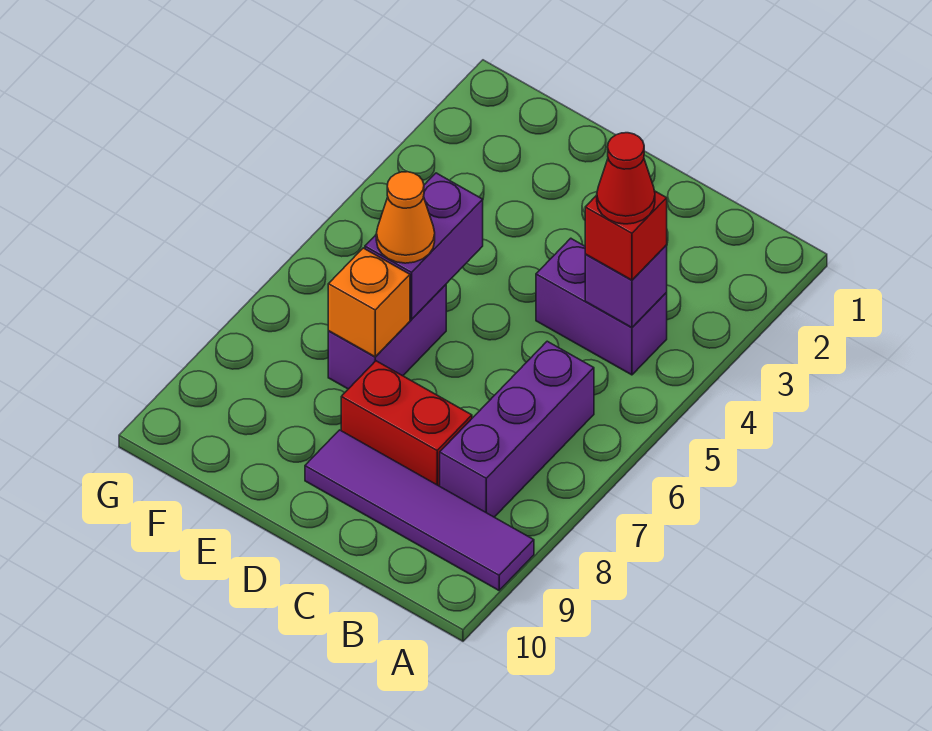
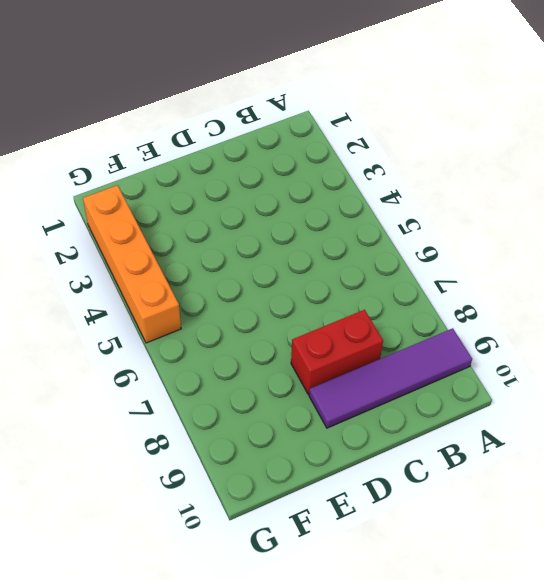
orange 1x4 brick [83,185,181,343] -> none
none -> purple 1x2 brick [536,238,667,375]
none -> purple 1x3 brick [440,341,594,517]

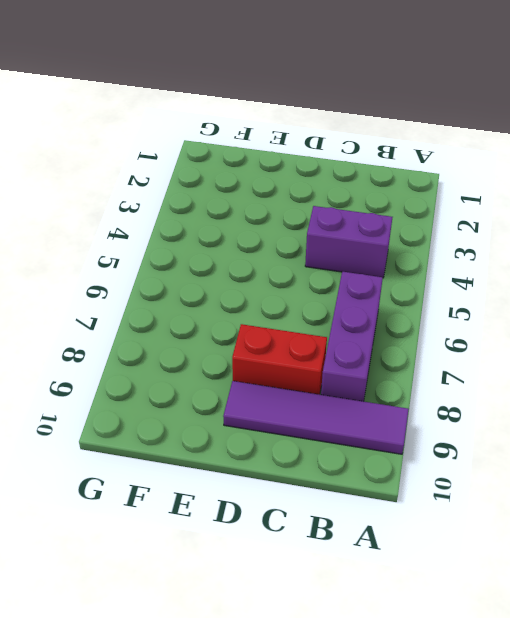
none -> purple 1x2 brick [328,285,446,389]
none -> purple 1x1 brick [585,245,667,327]

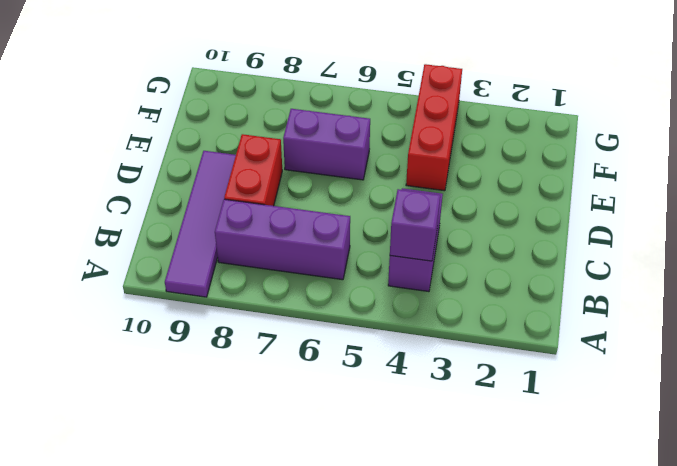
red 1x3 brick [406,64,462,191] -> none
none -> purple 1x2 brick [365,173,483,319]
none -> orange 1x1 brick [328,248,410,357]

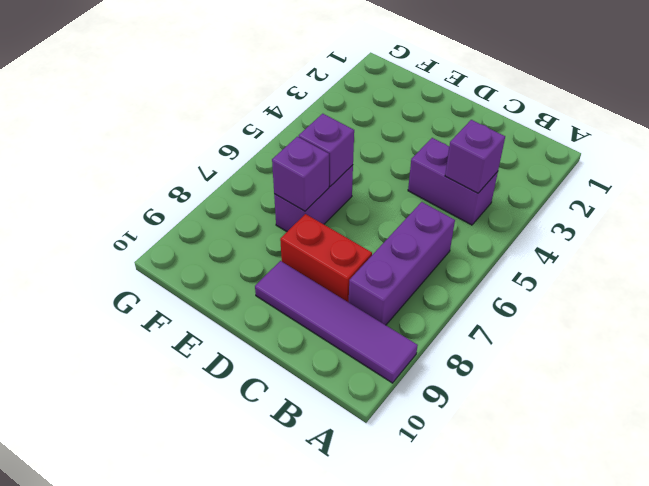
purple 1x1 brick [299,114,354,186] -> purple 1x2 brick [365,173,483,319]
purple 1x1 brick [272,136,329,211] -> orange 1x1 brick [328,248,410,357]
none -> red 1x1 brick [585,191,667,280]
none -> orange 1x1 cone [376,172,435,263]

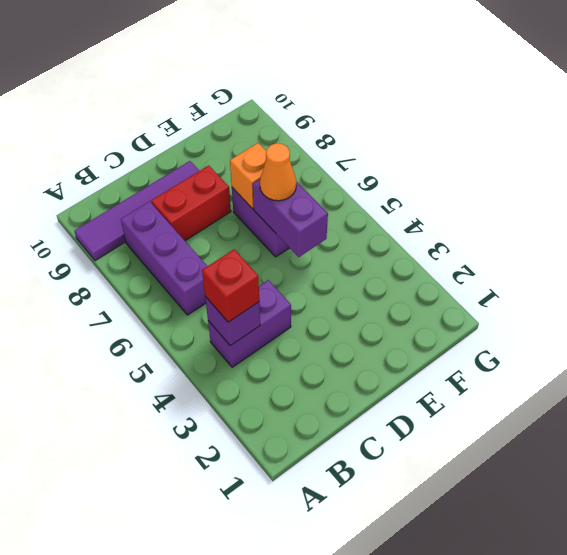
none -> red 1x1 cone [597,133,655,224]

